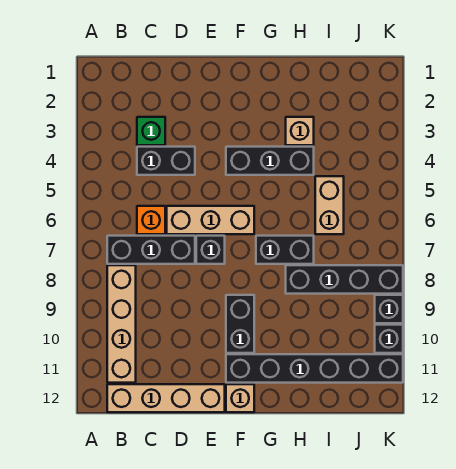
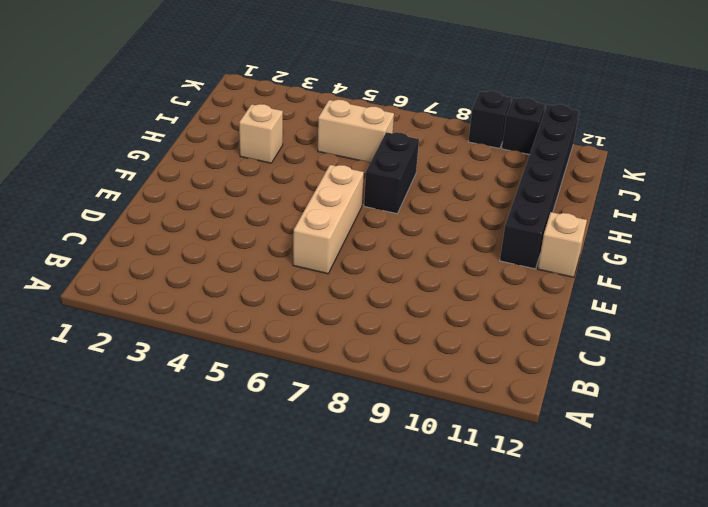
none -> black 1x3 brick [107,236,195,264]
none -> tan 1x4 brick [107,265,136,383]
none -> tan 1x4 brick [107,384,225,412]

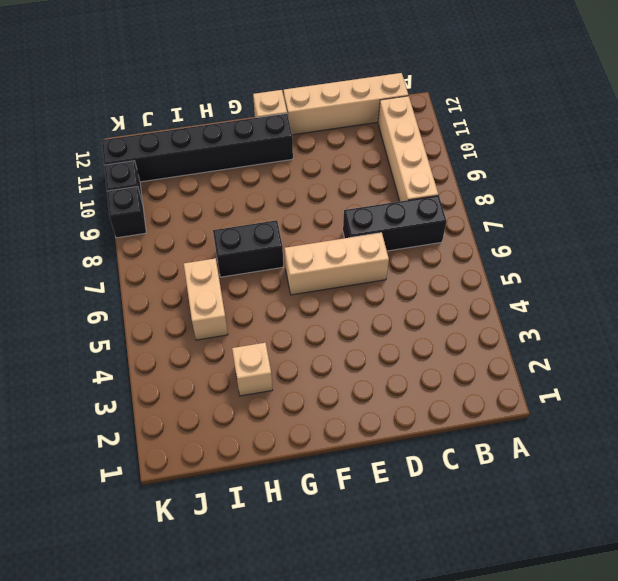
none -> green 1x1 brick [137,117,165,145]
none -> black 1x2 brick [137,147,195,175]
none -> orange 1x1 brick [137,206,165,234]

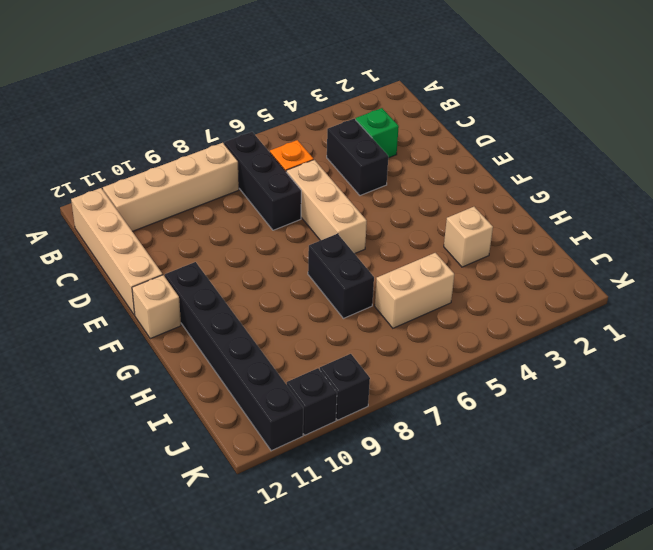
none -> black 1x1 brick [196,236,225,264]
none -> black 1x3 brick [226,147,314,175]
none -> black 1x2 brick [226,295,254,353]

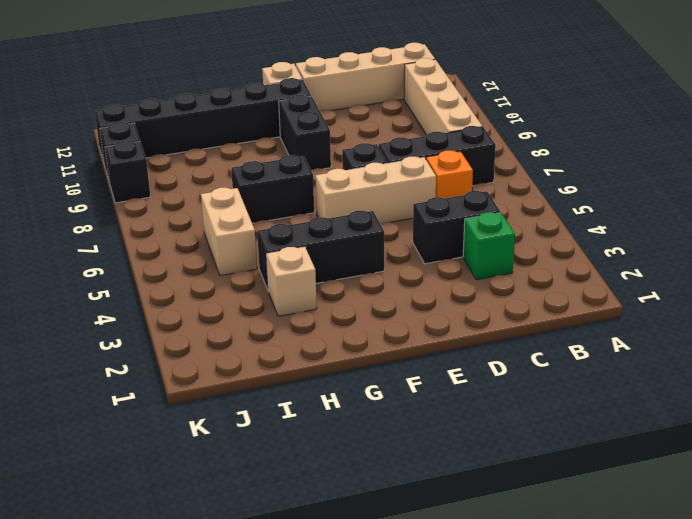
none -> black 1x4 brick [286,265,403,294]

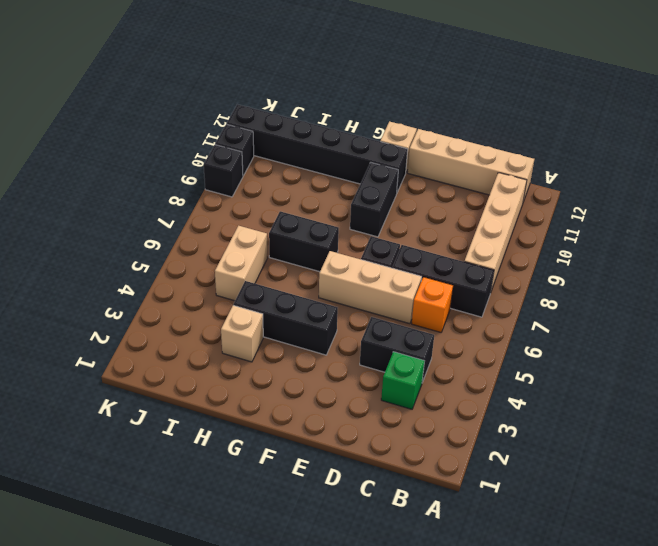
none -> black 1x4 brick [286,265,403,294]

